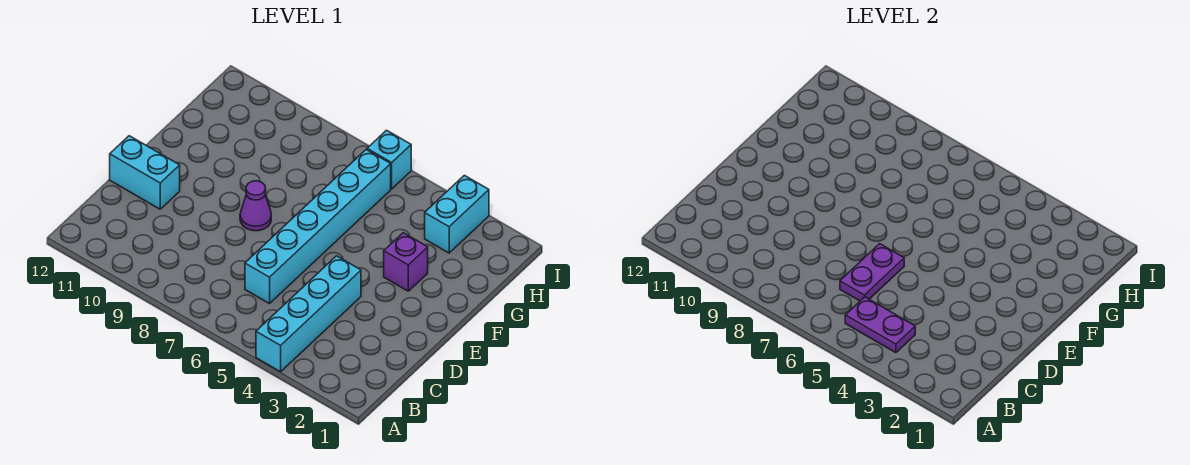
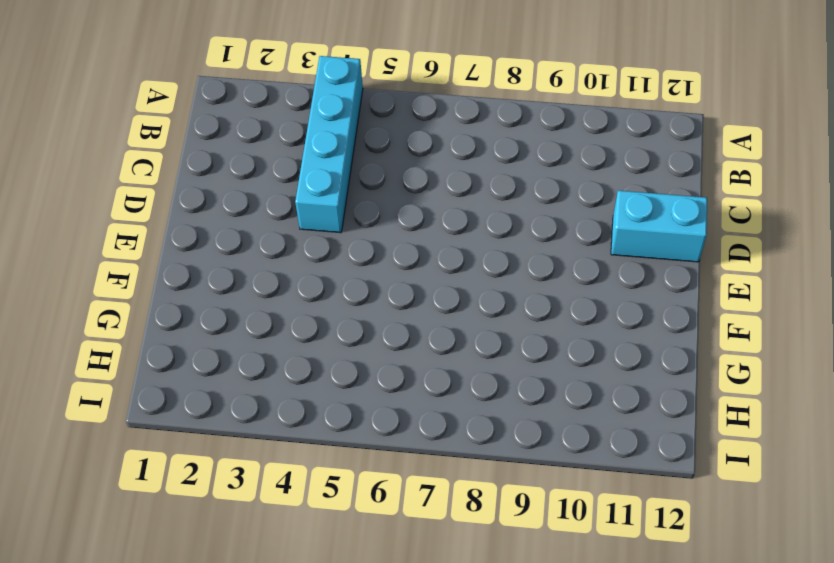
none -> cyan 1x6 brick [245,149,391,304]
none -> purple 1x1 cone [240,181,271,231]

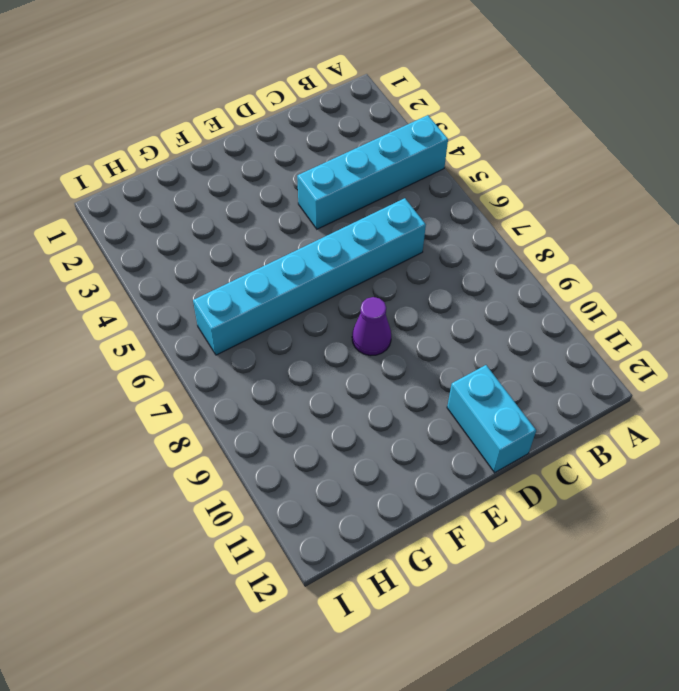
none -> purple 1x1 brick [384,233,428,291]
none -> cyan 1x2 brick [425,175,489,253]

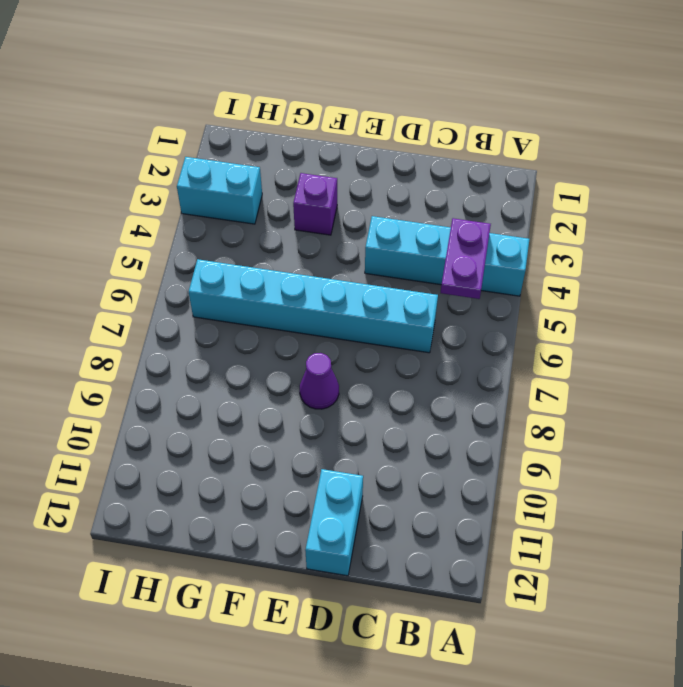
none -> cyan 1x1 brick [367,130,411,189]
none -> purple 1x2 plate [840,244,904,301]

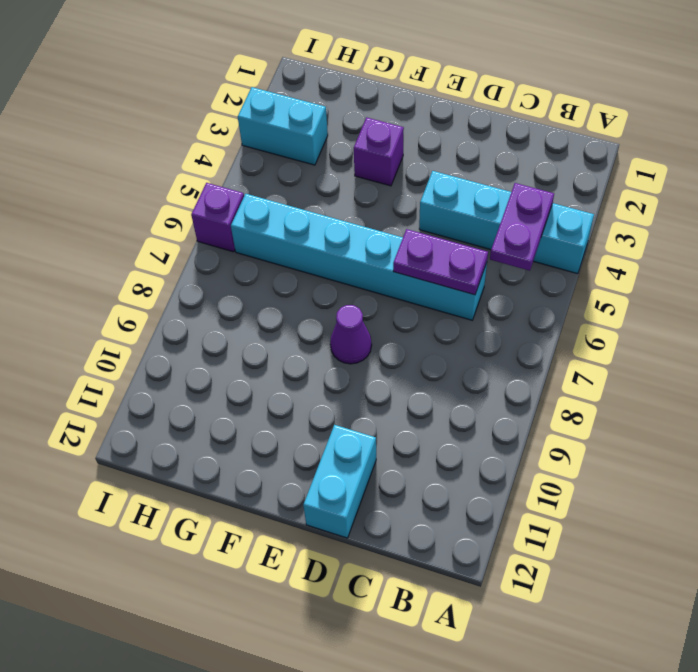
purple 1x1 brick [191,183,244,252] -> cyan 1x1 brick [367,130,411,189]

